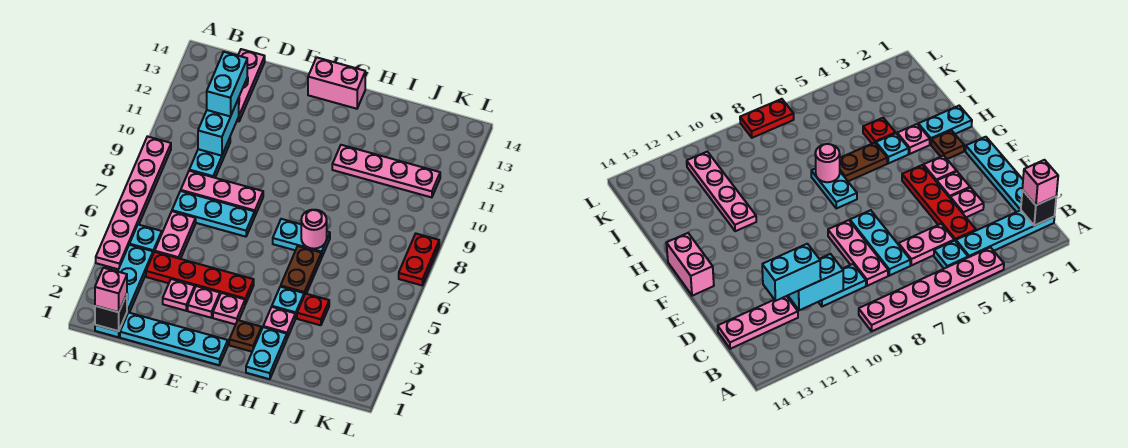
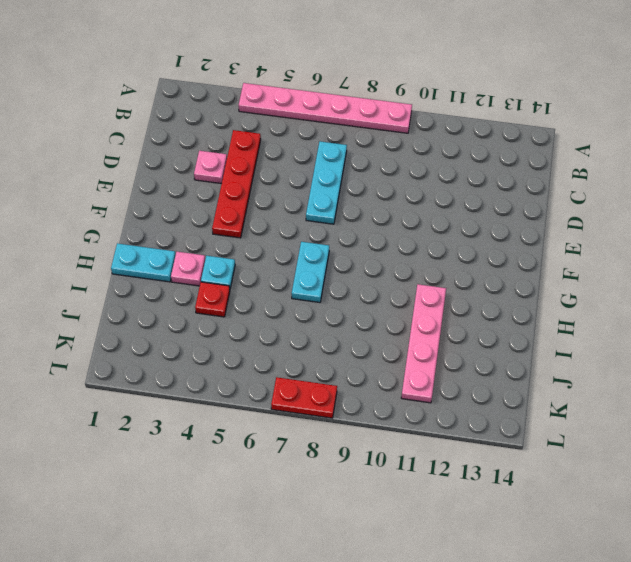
none -> cyan 1x4 plate [95,245,153,337]
none -> cyan 1x1 plate [129,225,162,253]
none -> cyan 1x4 plate [120,313,228,365]

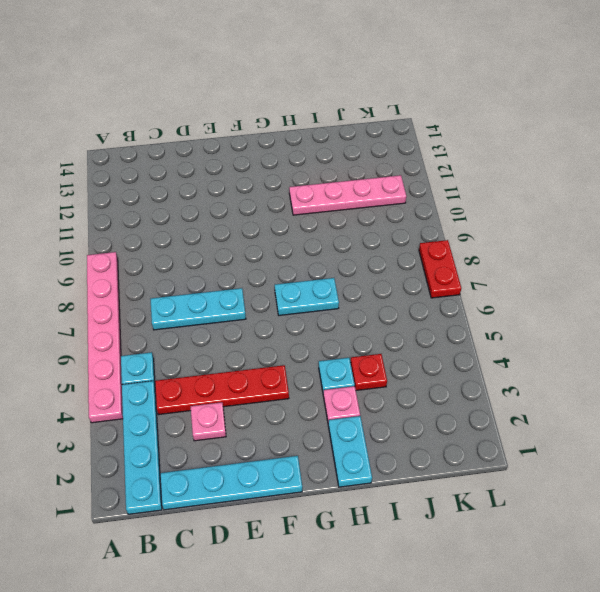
none -> pink 1x2 plate [155,211,196,259]
none -> pink 1x3 plate [181,171,263,215]
none -> cyan 1x2 plate [189,138,230,178]

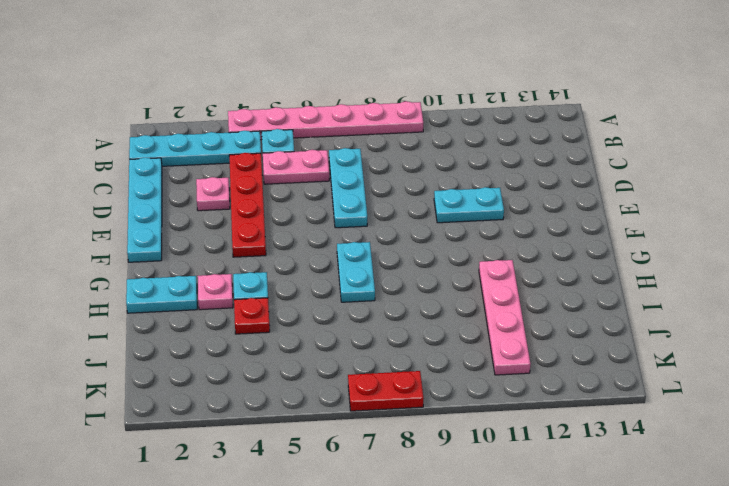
cyan 1x2 plate [434,187,504,223] -> cyan 1x2 plate moved to [189,138,230,178]
none -> pink 1x3 plate [181,171,263,215]
none -> pink 1x3 plate [237,49,265,121]
none -> pink 1x1 plate [188,286,220,318]

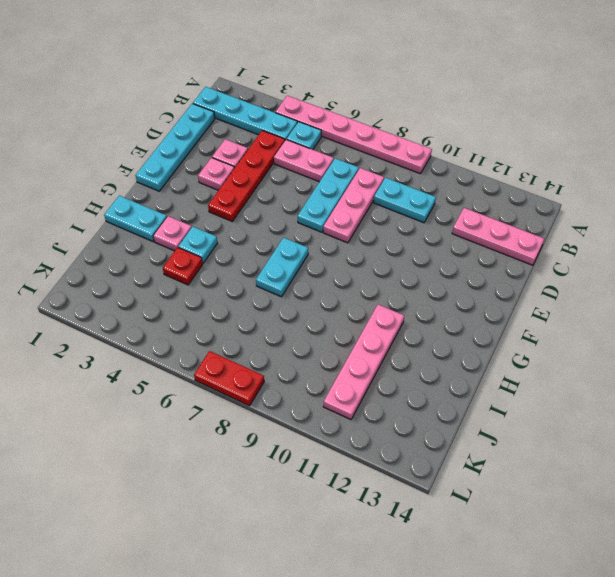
none -> pink 1x1 plate [213,293,245,325]
none -> pink 1x2 brick [308,57,365,109]
none -> brown 1x1 plate [229,320,262,352]

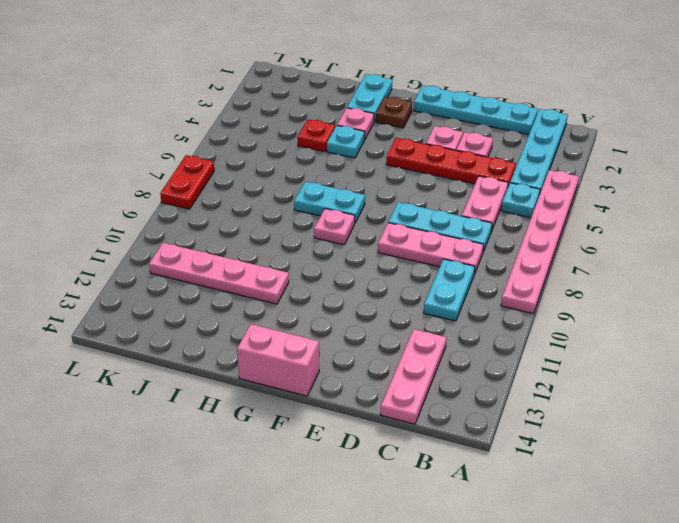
pink 1x1 plate [314,209,355,245] -> pink 1x1 plate moved to [213,293,245,325]
none -> brown 1x2 plate [281,246,322,295]
none -> black 1x1 brick [95,294,127,331]
none -> cyan 1x2 brick [198,99,239,156]

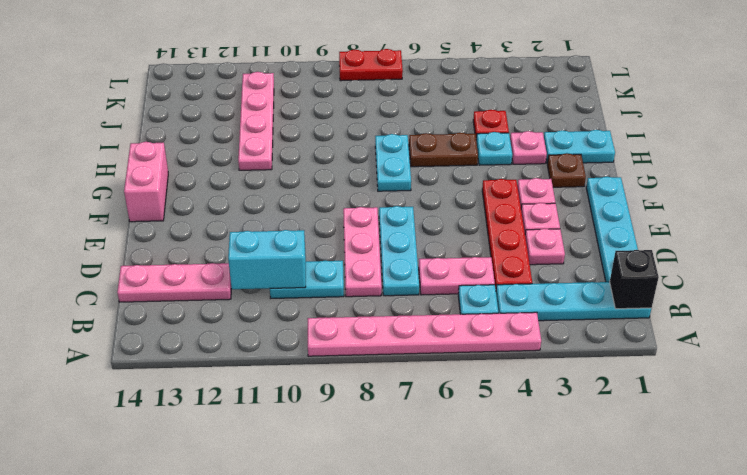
none -> pink 1x1 round brick [301,210,327,249]
none -> pink 1x1 brick [95,268,127,312]
none -> cyan 1x2 brick [207,52,247,116]

